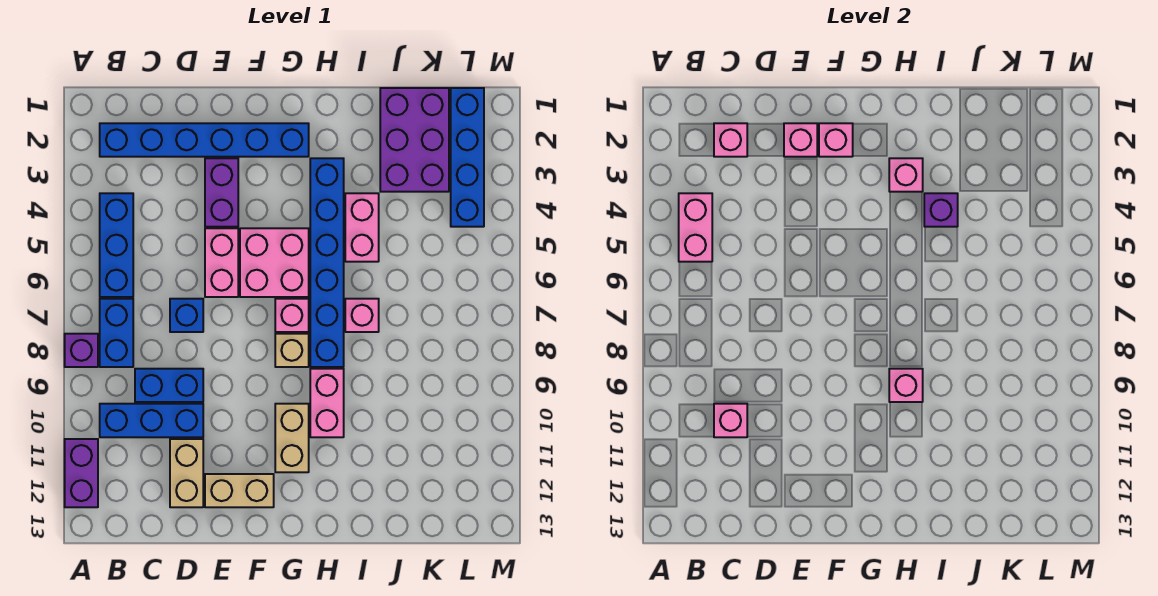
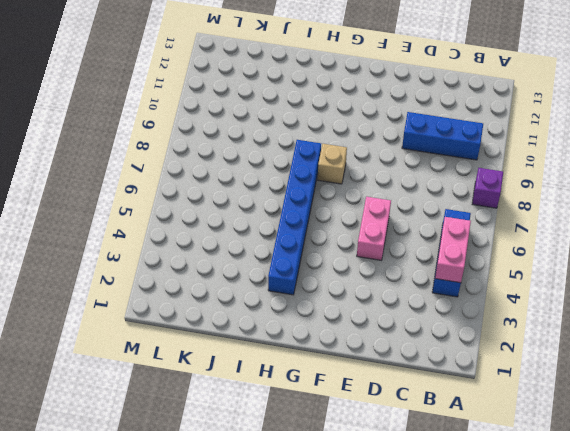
none -> purple 1x2 brick [65,439,98,507]
none -> blue 1x6 brick [100,123,309,157]
none -> blue 1x2 brick [100,299,133,367]
none -> blue 1x2 brick [135,369,203,402]

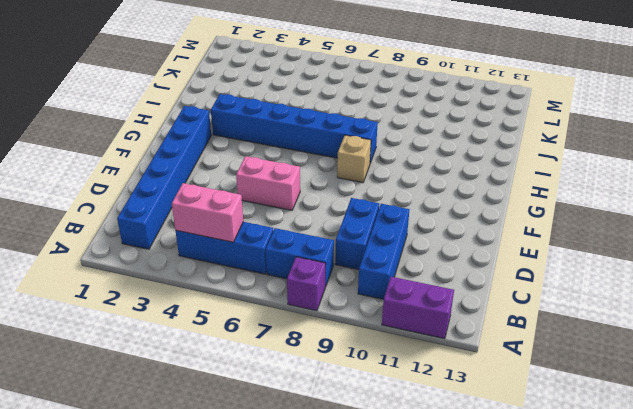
none -> blue 1x1 brick [170,299,203,332]
none -> tan 1x2 brick [170,439,203,507]
none -> purple 1x2 brick [205,158,238,227]
none -> tan 1x2 brick [205,474,274,507]

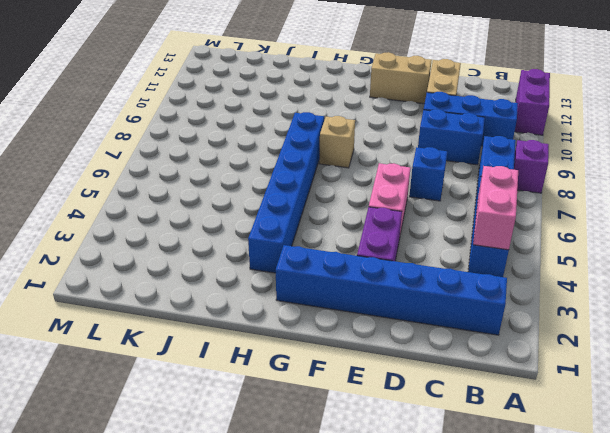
none -> pink 2x2 brick [240,228,309,297]
none -> pink 1x1 brick [275,299,309,332]
none -> tan 1x2 brick [275,404,309,472]
none -> pink 1x2 brick [310,369,344,437]

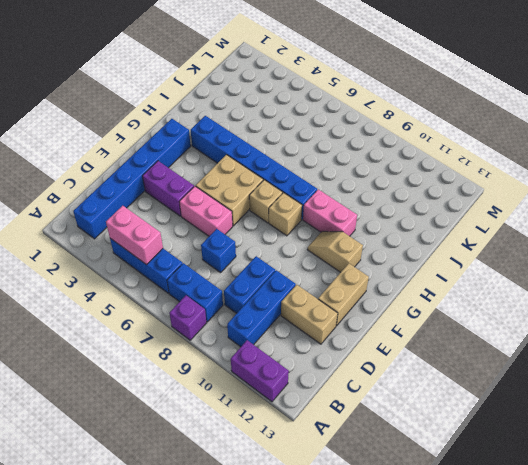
tan 2x2 brick [196,155,263,226] -> pink 2x2 brick [240,228,309,297]
tan 1x1 brick [249,180,283,223] -> pink 1x1 brick [275,299,309,332]
tan 1x2 slope [307,231,363,272] -> tan 1x2 brick [275,404,309,472]
none -> pink 1x2 brick [345,193,379,262]
none -> pink 1x1 brick [345,299,379,332]
none -> purple 2x3 brick [380,88,449,192]
none -> blue 1x4 brick [451,88,484,227]

